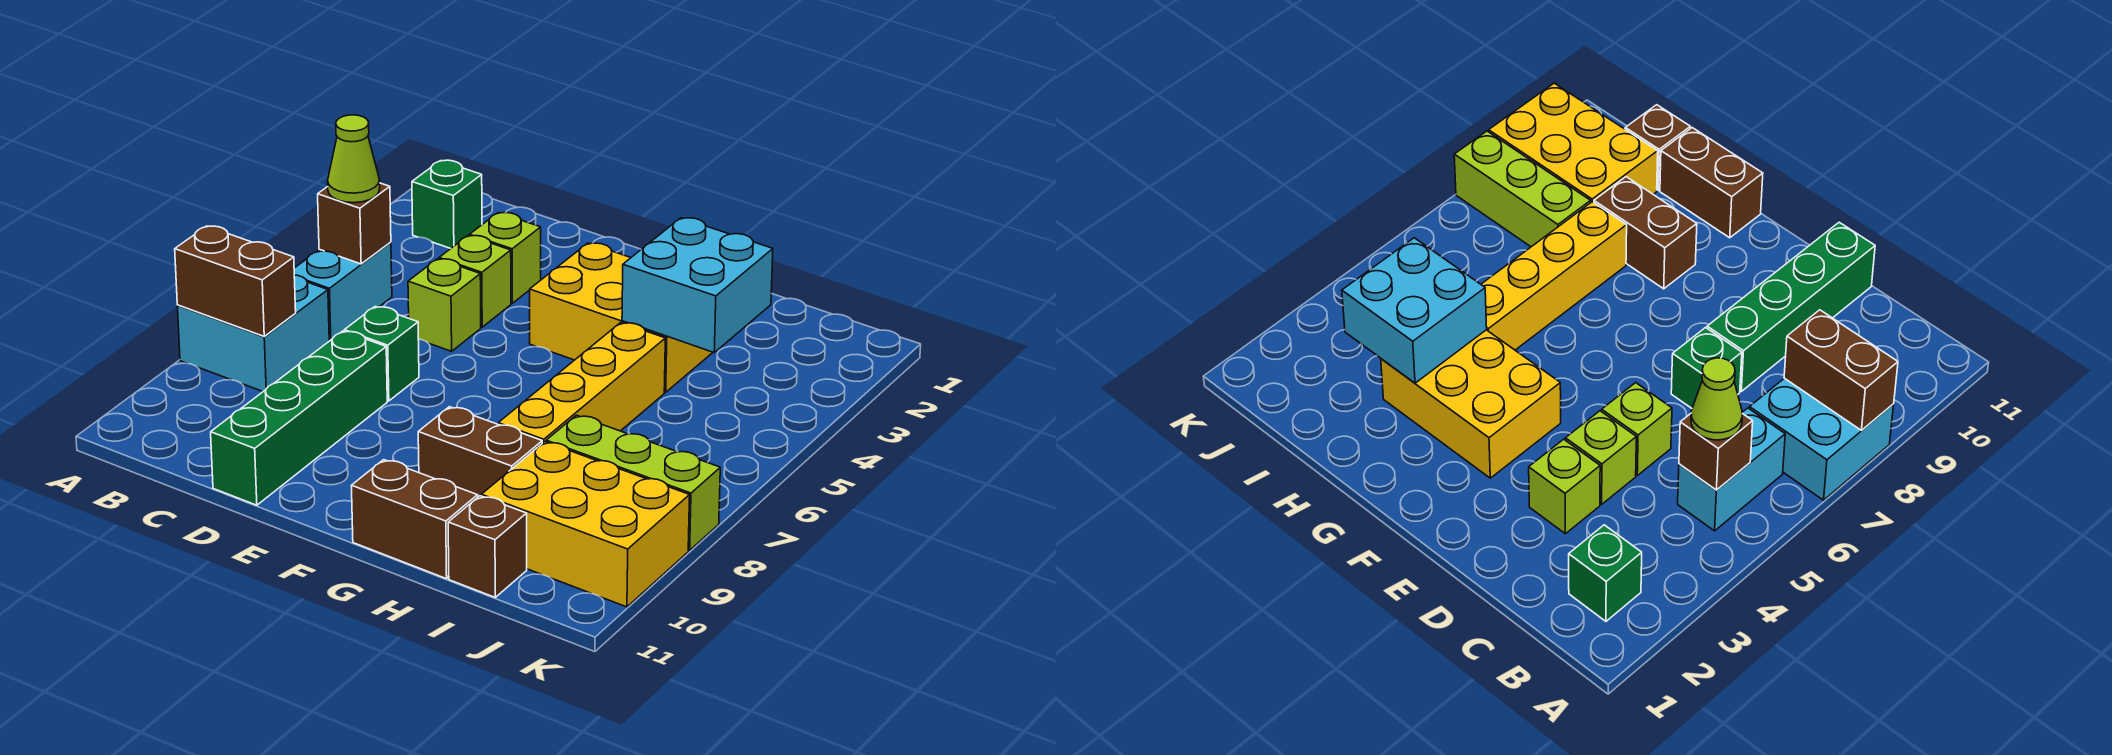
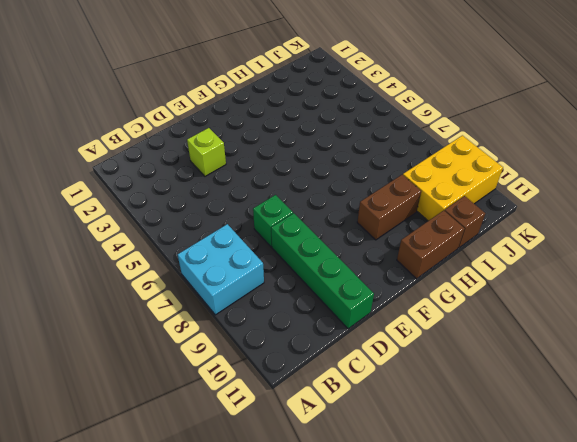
none -> green 1x1 brick [412,160,482,248]
none -> cyan 1x2 brick [294,242,392,341]
none -> lime 1x1 brick [439,235,511,327]

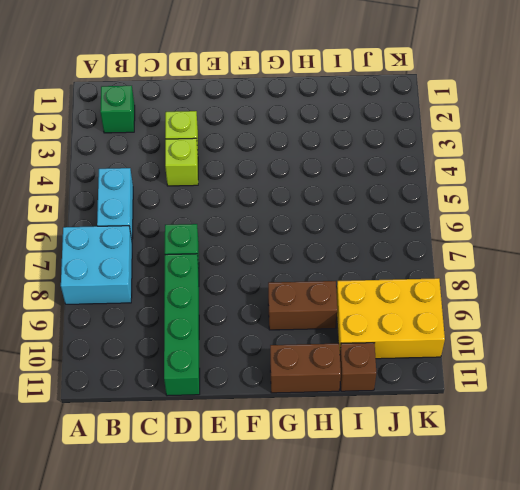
none -> lime 1x1 brick [408,259,481,351]
none -> yellow 2x3 brick [530,243,713,392]
none -> yellow 1x4 brick [498,323,665,443]

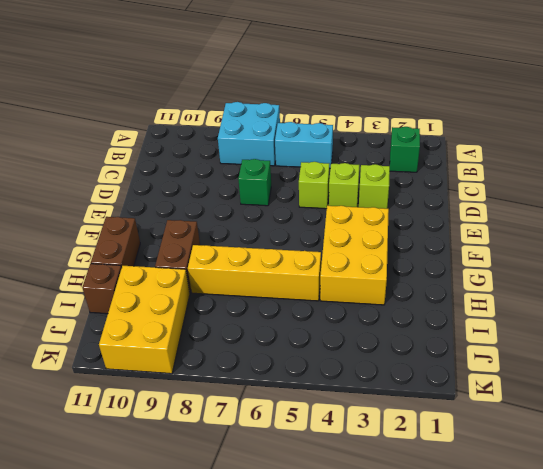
none -> green 1x4 brick [211,331,387,505]
none -> lime 1x3 brick [546,415,720,550]
none -> brown 1x2 brick [175,226,296,336]

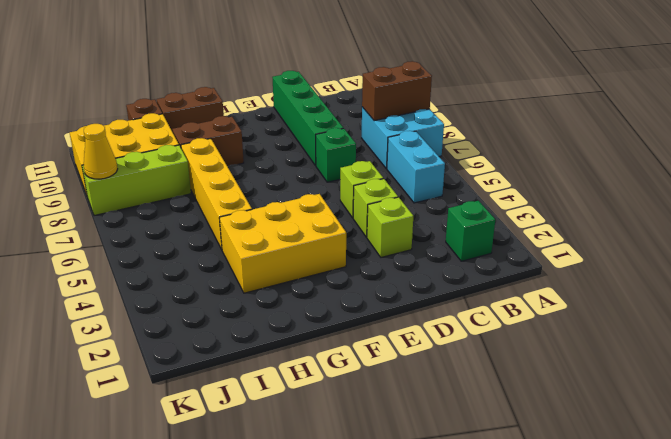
yellow 1x1 cone [84,124,117,179] -> none
none -> brown 1x1 brick [318,183,391,264]
none -> cyan 2x2 brick [622,218,773,352]
none -> lime 1x1 cone [328,115,380,203]

